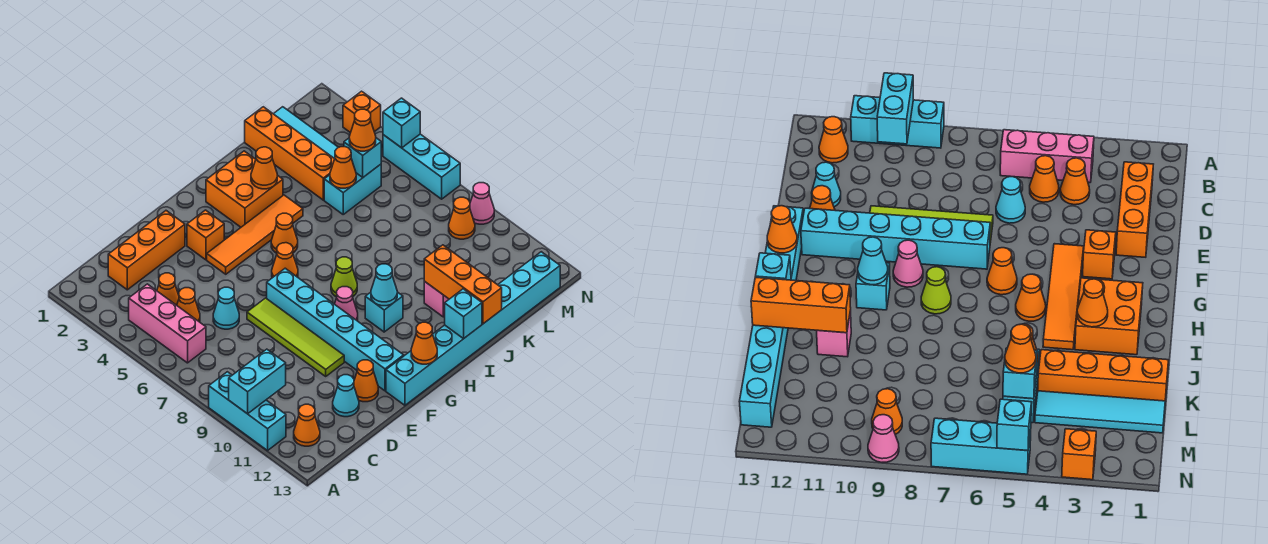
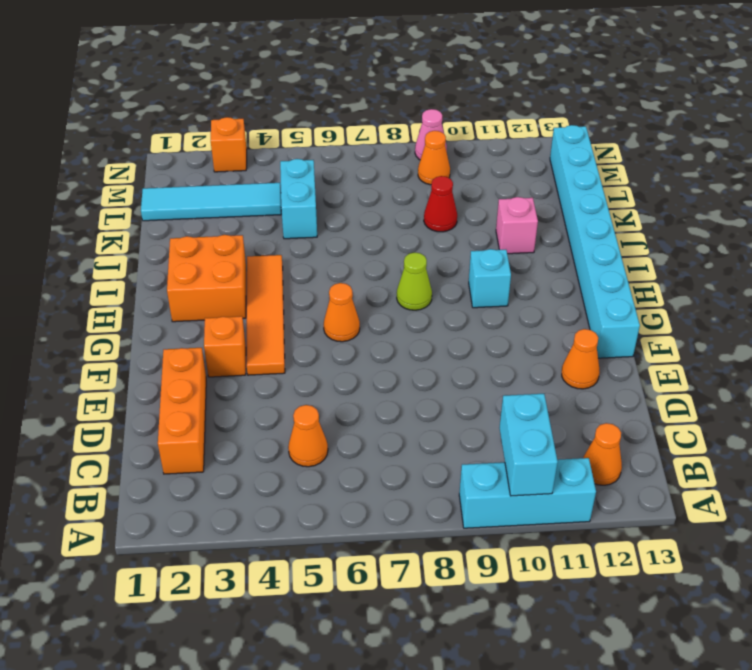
red 1x1 cone [424,176,457,232] -> none
none -> pink 1x3 brick [129,284,206,363]
none -> orange 1x1 cone [157,273,179,305]
none -> cyan 1x1 cone [213,287,239,329]
none -> cyan 1x1 cone [333,375,359,417]

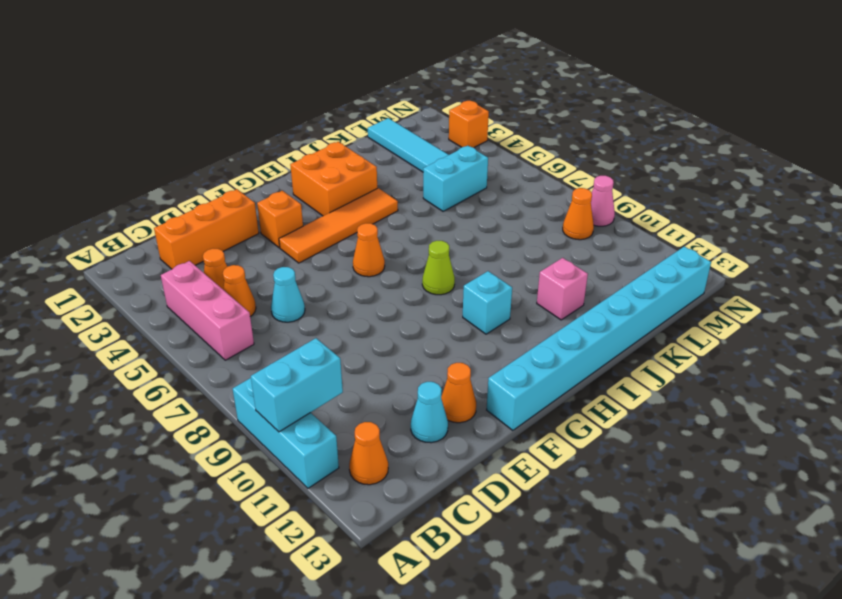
none -> lime 1x4 tile [247,298,344,376]
none -> cyan 1x6 brick [267,268,404,391]
none -> pink 1x1 cone [335,287,358,321]
none -> orange 1x1 cone [271,213,298,253]

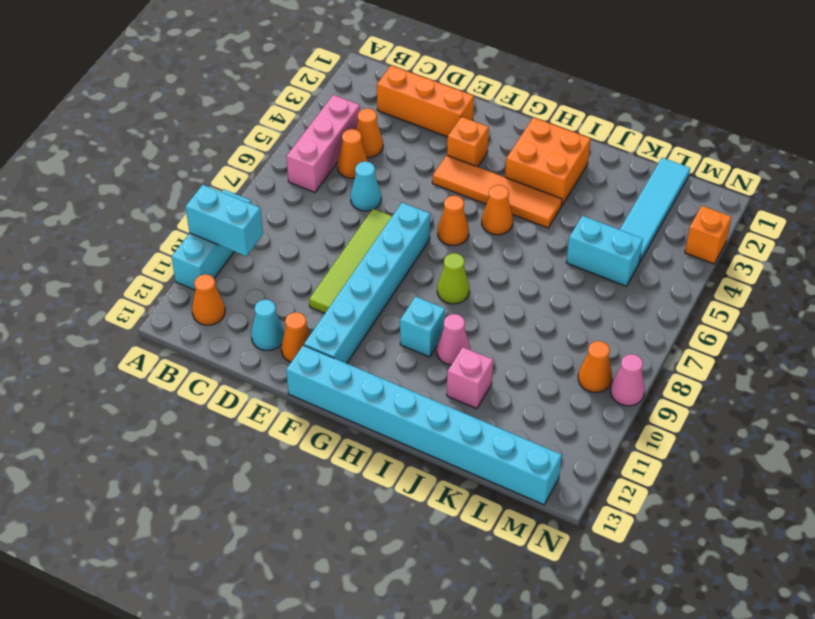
pink 1x1 cone [437,314,470,365] -> pink 1x1 cone moved to [335,287,358,321]
none -> orange 1x4 brick [245,107,334,200]
none -> cyan 1x3 brick [383,134,460,199]
none -> orange 1x1 cone [411,322,437,364]
none -> cyan 1x1 cone [371,264,397,306]

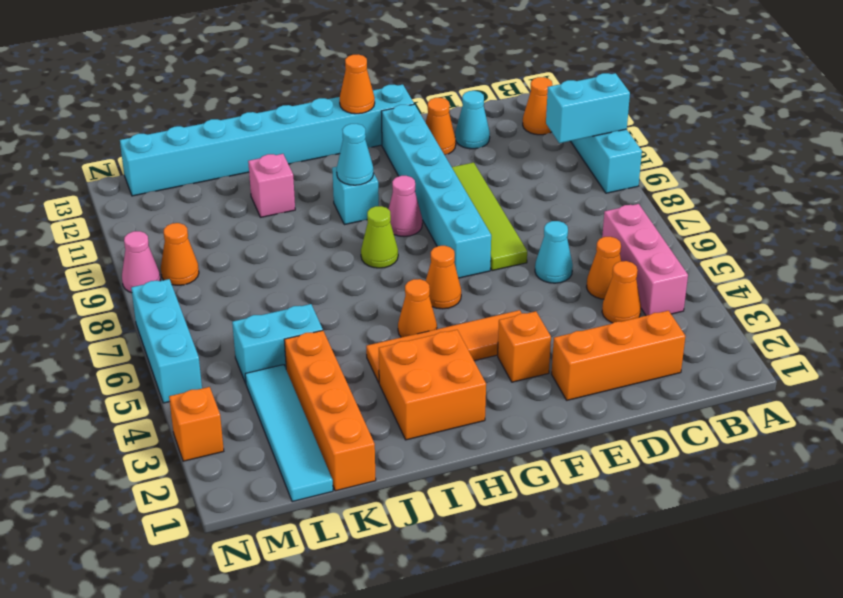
none -> orange 1x1 cone [251,147,277,189]
none -> cyan 1x1 brick [445,289,482,339]
none -> orange 1x3 brick [424,245,502,324]
none -> orange 1x1 cone [330,147,356,188]

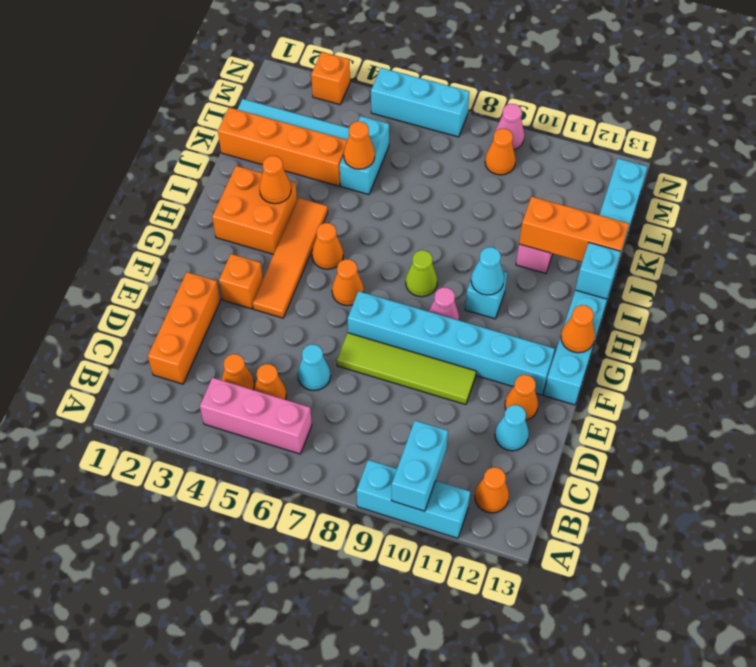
none -> cyan 1x1 brick [344,138,381,177]
none -> cyan 1x1 brick [383,98,420,148]
none -> orange 1x1 cone [349,109,376,151]

